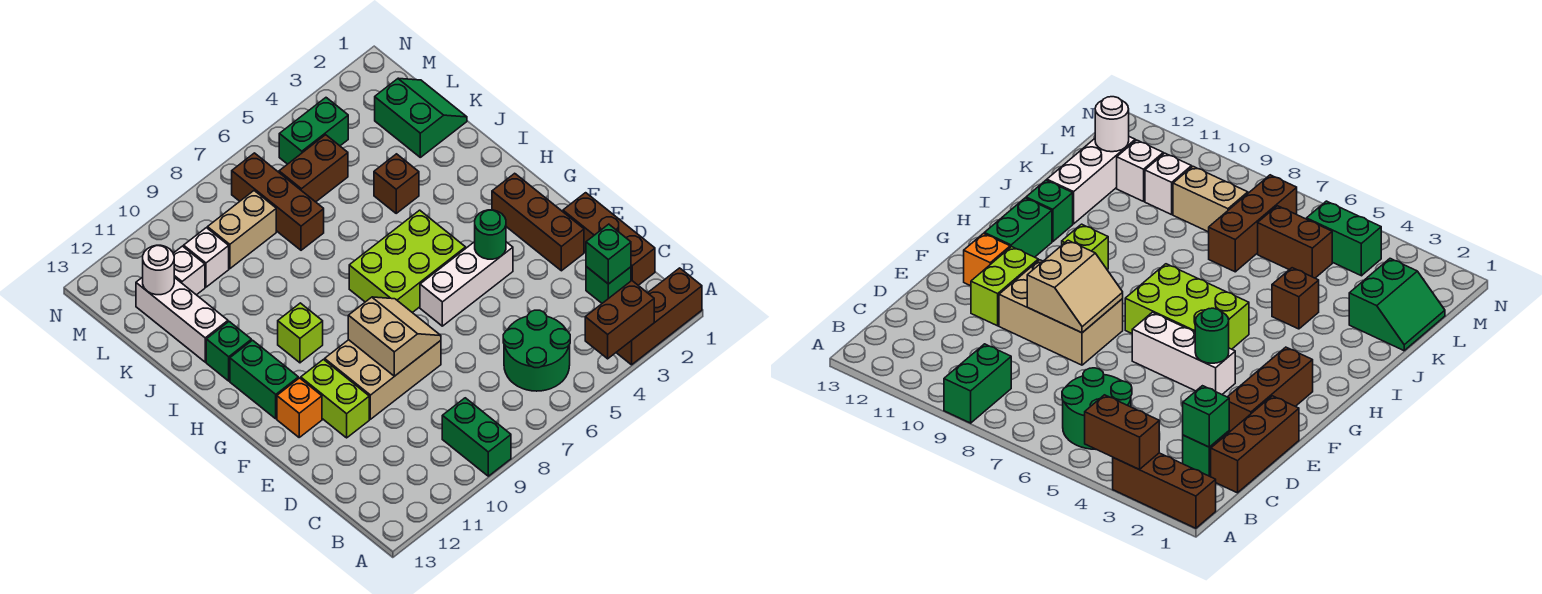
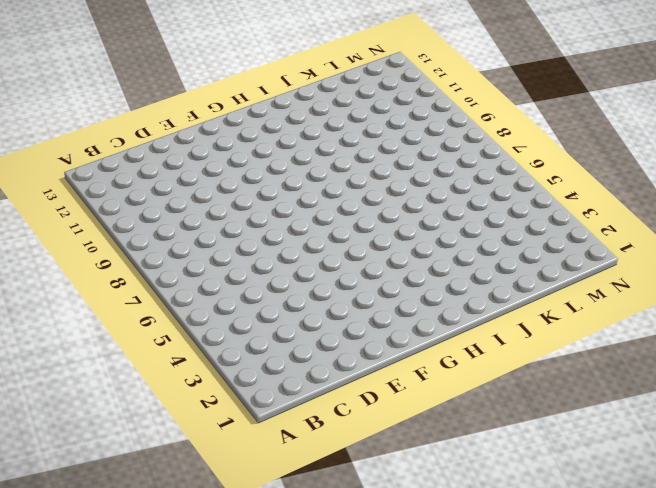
none -> brown 1x3 brick [616,268,702,365]
none -> green 1x2 brick [442,398,511,476]
none -> green 2x2 round brick [503,310,570,391]

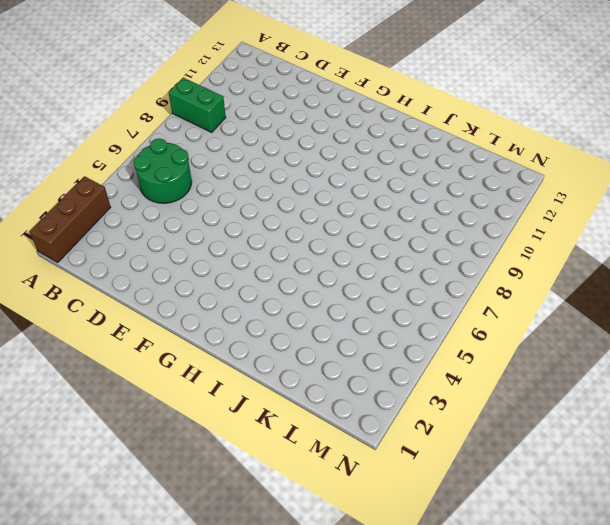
none -> brown 1x3 brick [563,193,655,285]
none -> green 1x1 brick [586,267,631,303]
none -> brown 1x3 brick [492,173,584,271]

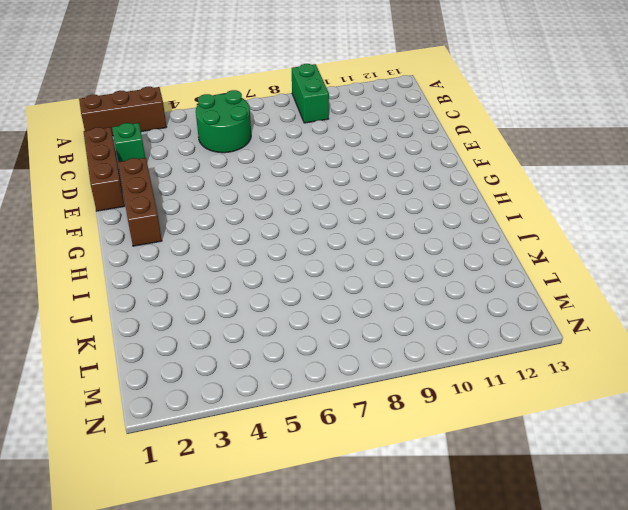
none -> tan 2x3 brick [325,340,441,419]
none -> lime 1x2 brick [301,360,369,438]
none -> white 1x3 brick [420,242,513,326]

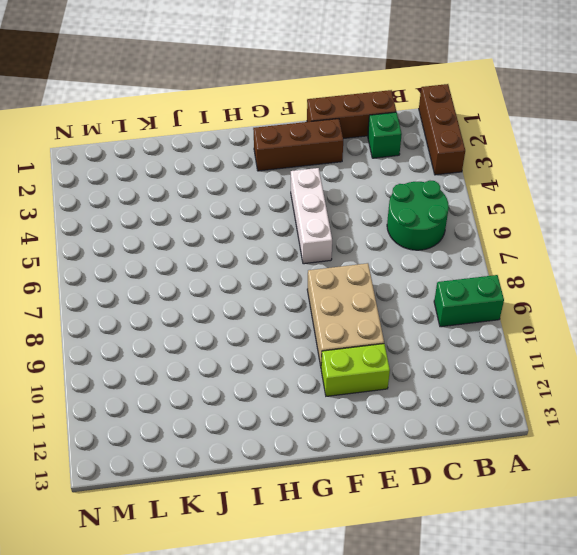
none -> orange 1x1 brick [277,378,322,437]
none -> lime 2x3 brick [349,210,466,313]
none -> green 1x2 brick [230,340,298,419]

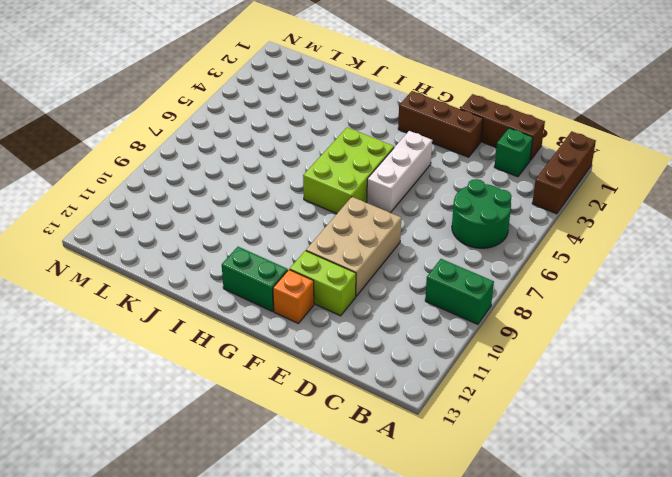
none -> lime 1x1 brick [278,303,323,363]
none -> green 1x1 brick [206,322,251,381]
none -> brown 1x1 brick [374,154,419,213]

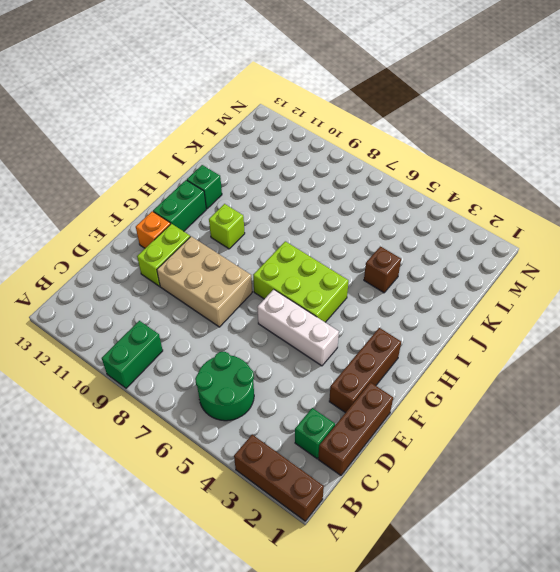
none -> white 1x3 brick [136,277,228,362]
none -> green 2x2 slope [375,78,467,157]
none -> brown 1x3 brick [232,153,324,250]

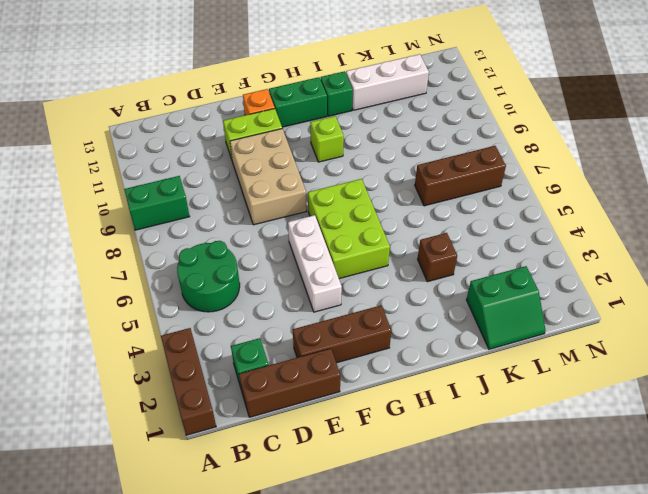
none -> brown 1x2 brick [279,135,348,202]
none -> tan 1x2 brick [207,191,276,269]
none -> white 1x1 brick [184,228,229,287]

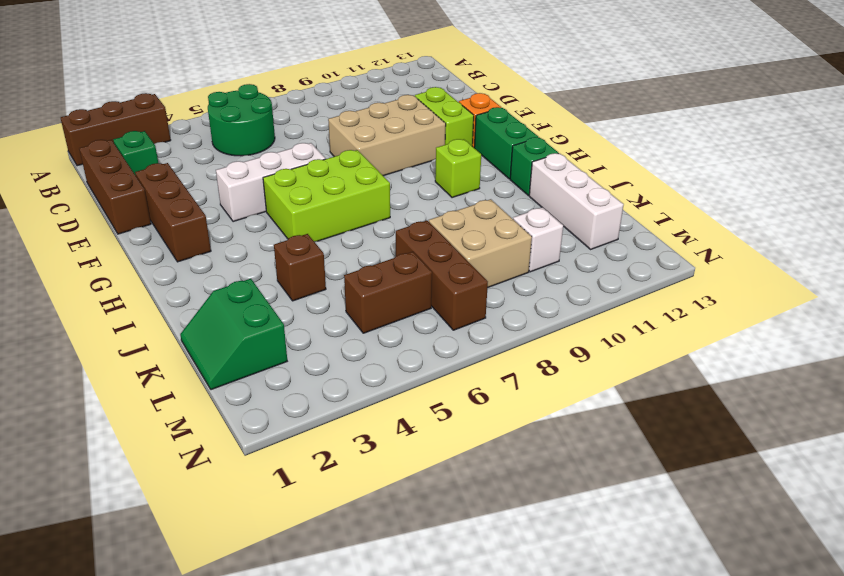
tan 2x2 brick [429,199,532,287] -> tan 1x2 brick [207,191,276,269]
none -> green 1x2 brick [442,398,511,476]
none -> white 1x1 brick [173,246,205,295]
none -> green 1x2 brick [279,98,348,164]

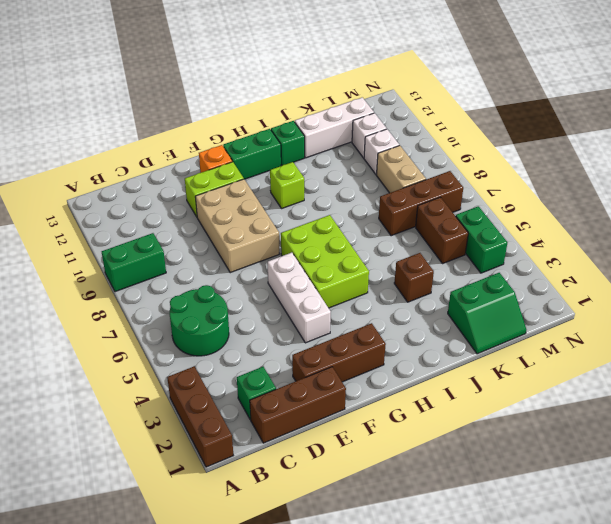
none -> brown 1x2 brick [585,281,654,359]
none -> green 1x1 brick [586,224,631,284]
none -> tan 2x2 slope [348,297,441,376]

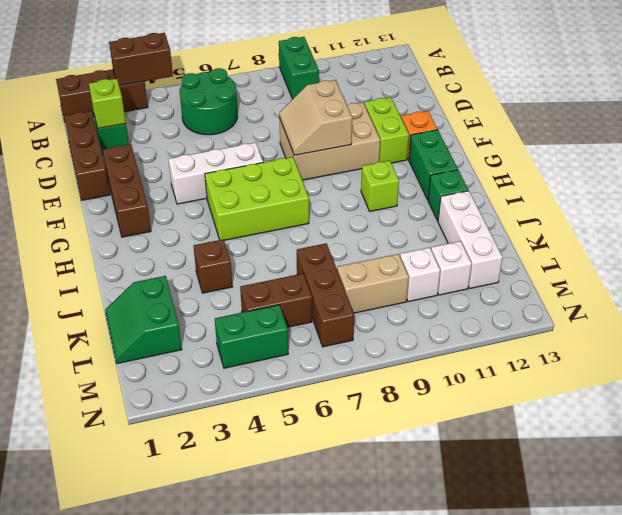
lime 1x1 brick [89,78,126,129] -> green 1x1 brick [586,224,631,284]
none -> green 1x1 round brick [475,210,506,259]
none -> white 1x1 round brick [143,245,174,295]

